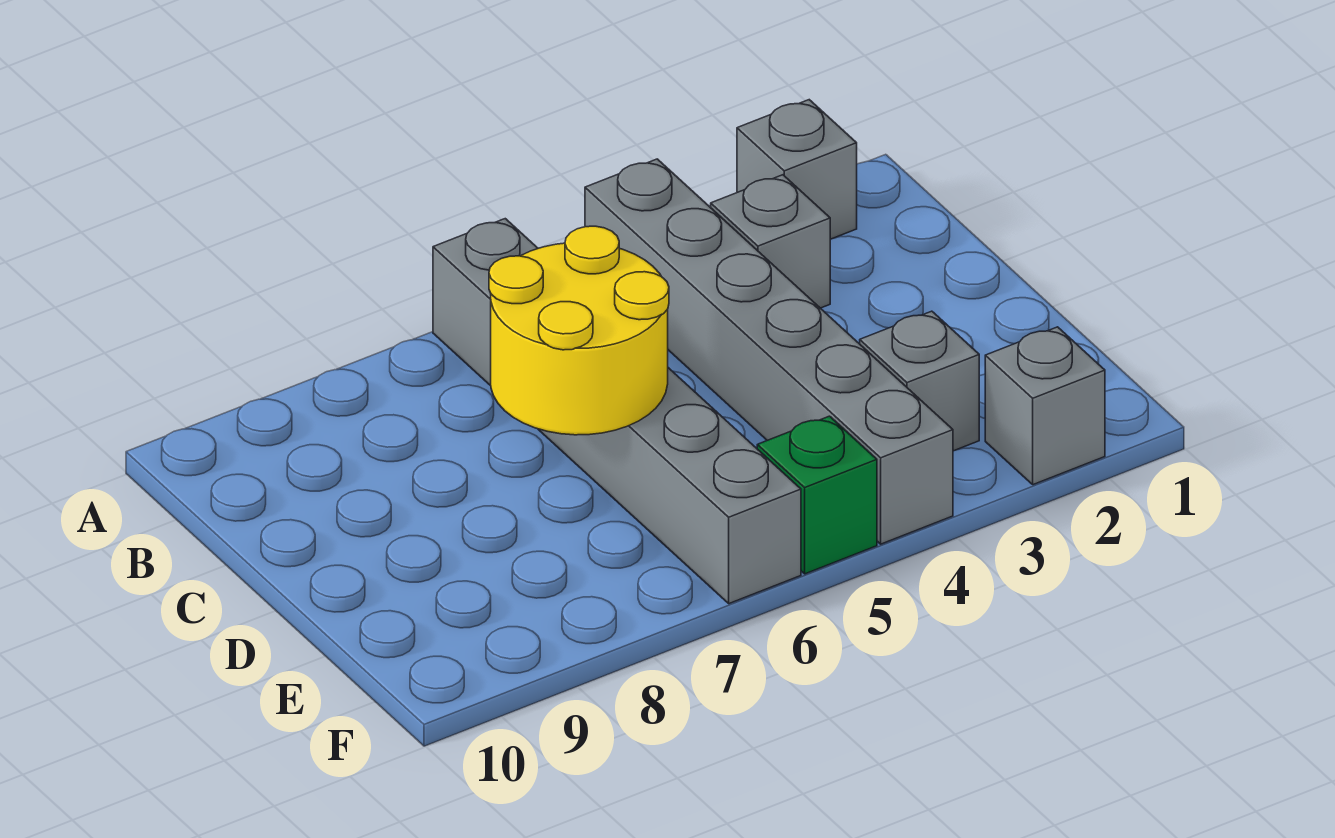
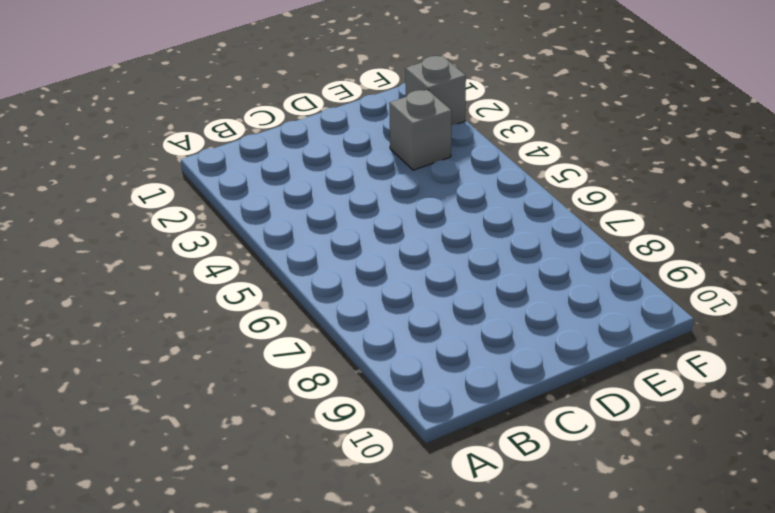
none -> grey 1x1 brick [737,100,857,239]
none -> grey 1x6 brick [585,159,953,544]

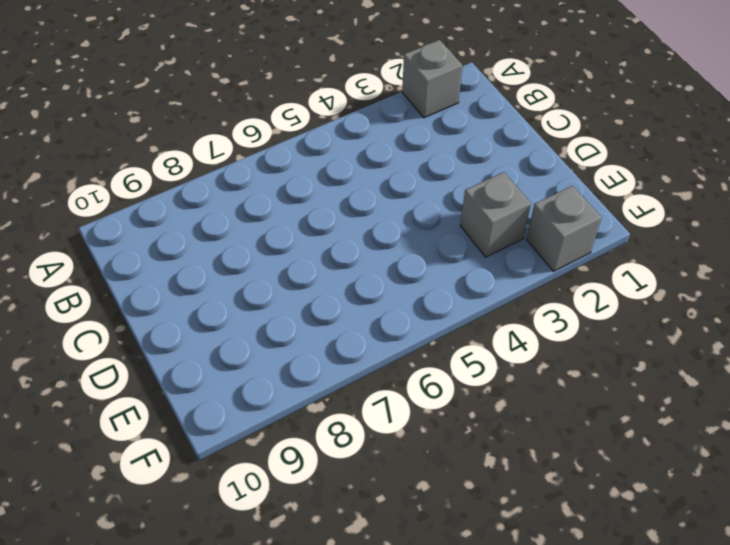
none -> grey 1x6 brick [585,159,953,544]
none -> grey 1x6 brick [433,219,801,604]

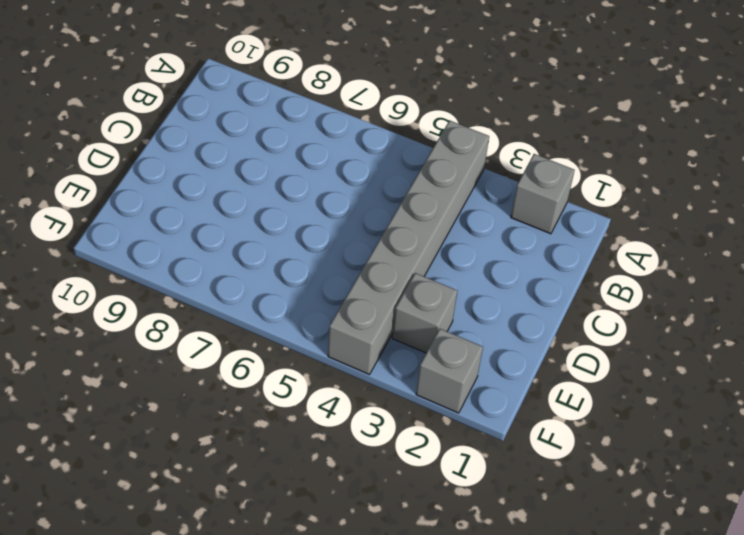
none -> grey 1x6 brick [433,219,801,604]
none -> grey 1x1 brick [711,175,830,308]

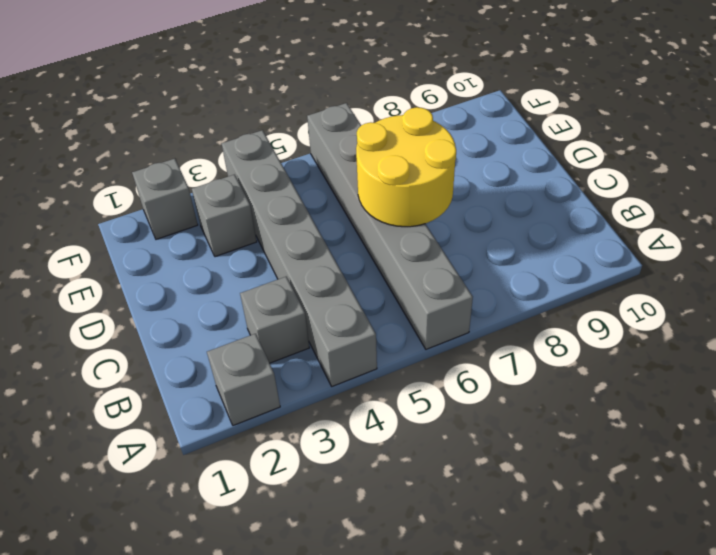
none -> green 1x1 brick [757,416,877,574]

